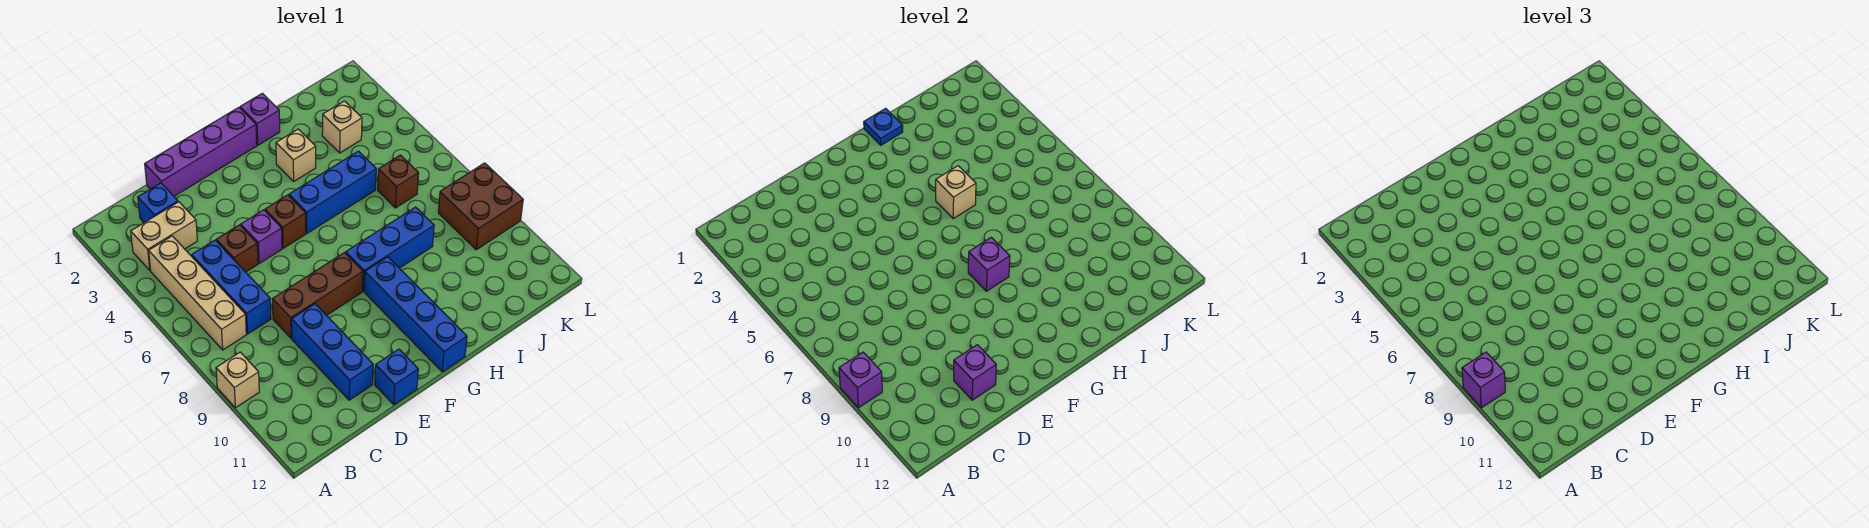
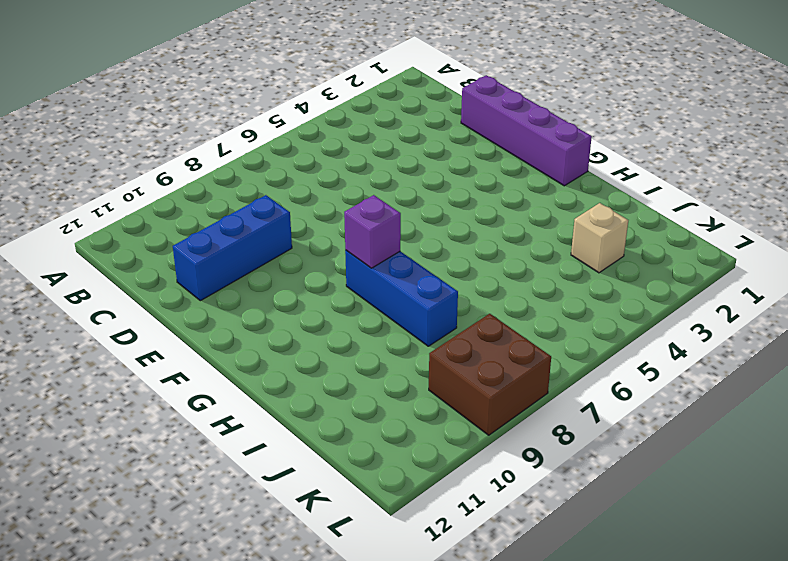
none -> tan 1x1 brick [216,352,259,408]
none -> tan 1x2 brick [131,202,197,270]
none -> tan 1x4 brick [149,236,246,350]

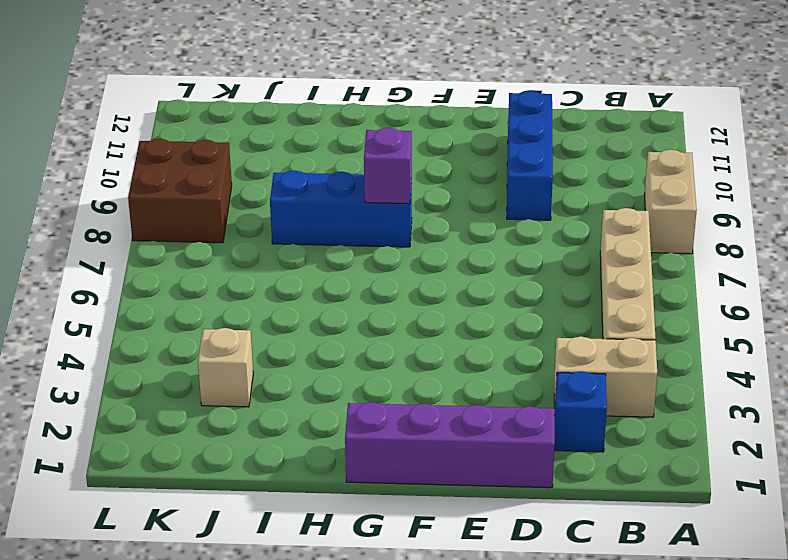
tan 1x2 brick [644,150,697,254] -> tan 1x1 brick [216,352,259,408]
none -> blue 1x3 brick [192,240,271,334]
none -> brown 1x1 brick [216,225,258,272]
none -> brown 1x3 brick [272,253,363,338]

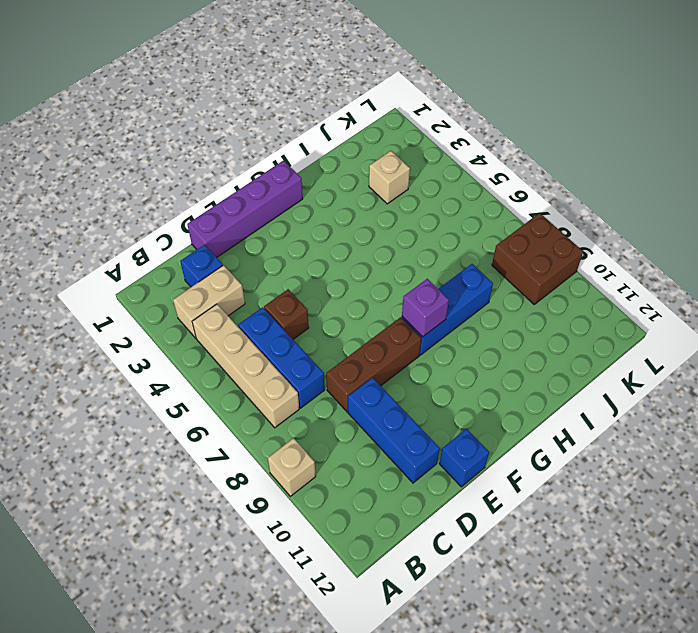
none -> purple 1x1 brick [241,210,282,264]
none -> brown 1x1 brick [265,195,306,248]
none -> blue 1x3 brick [289,151,376,233]

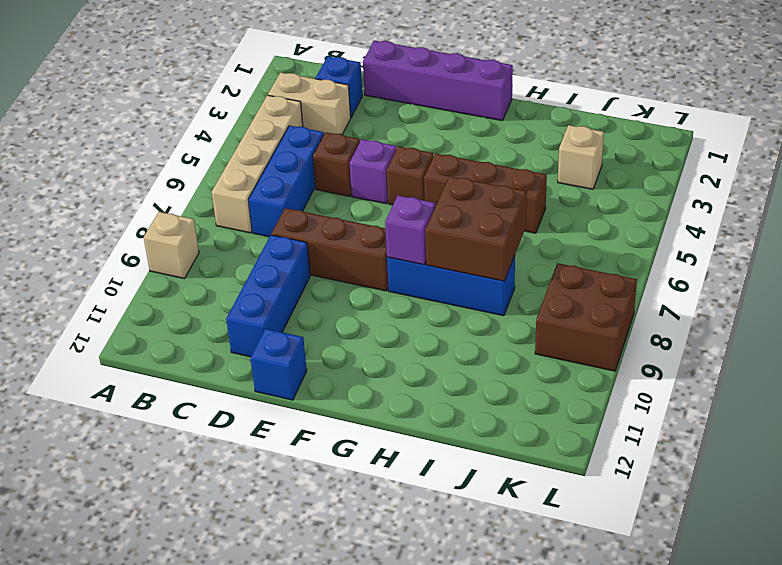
brown 1x3 brick [424,153,547,233] -> blue 1x3 brick [289,151,376,233]
brown 2x2 brick [425,176,527,281] -> none
none -> blue 1x4 brick [364,257,467,372]
none -> purple 1x1 brick [240,93,280,145]
none -> tan 1x1 brick [276,129,316,181]

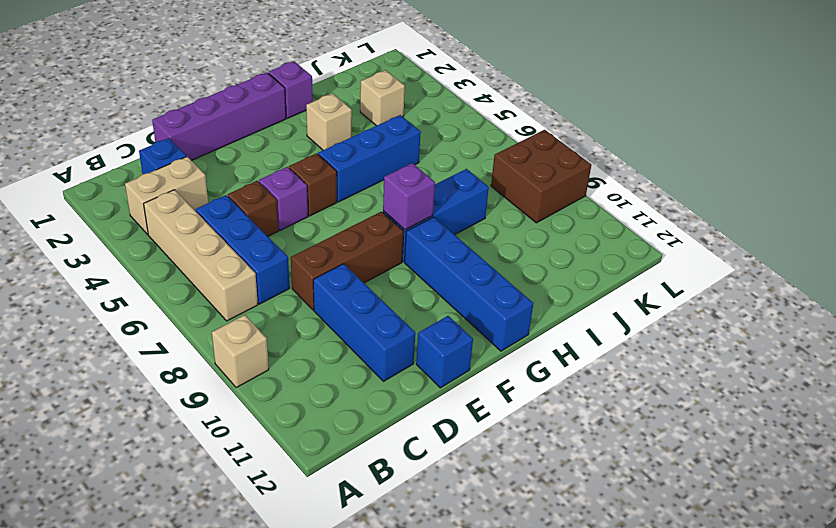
none -> brown 1x1 brick [378,155,419,208]
none -> purple 1x1 brick [839,352,882,408]
none -> purple 1x1 brick [954,345,996,400]

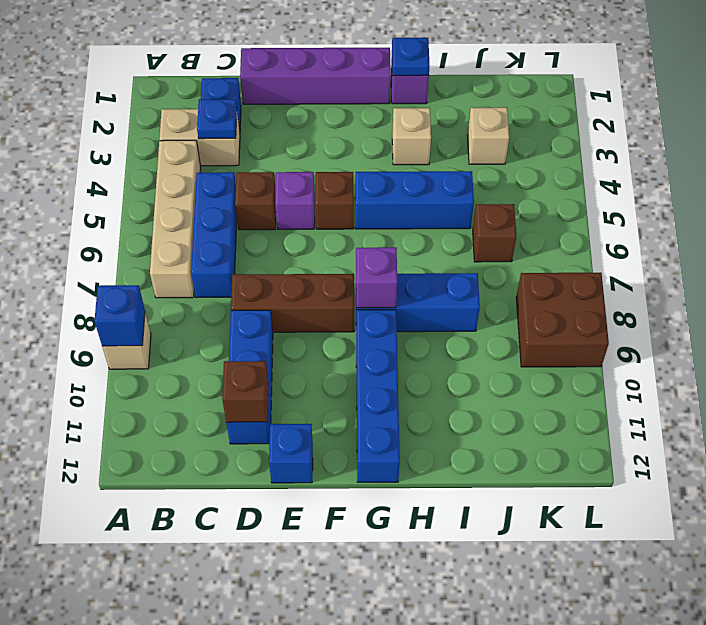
blue 1x1 brick [94,285,145,346] -> purple 1x1 brick [839,352,882,408]
blue 1x1 plate [197,99,237,139] -> none
brown 1x1 brick [222,361,269,422] -> purple 1x1 brick [954,345,996,400]
none -> tan 1x1 brick [936,166,976,219]
none -> purple 1x1 brick [1462,352,1505,408]

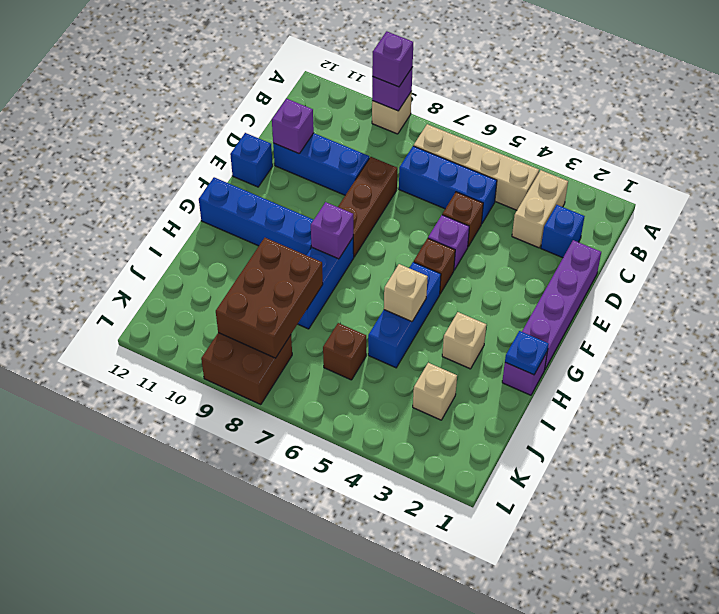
brown 2x3 brick [216,238,323,358] -> none

